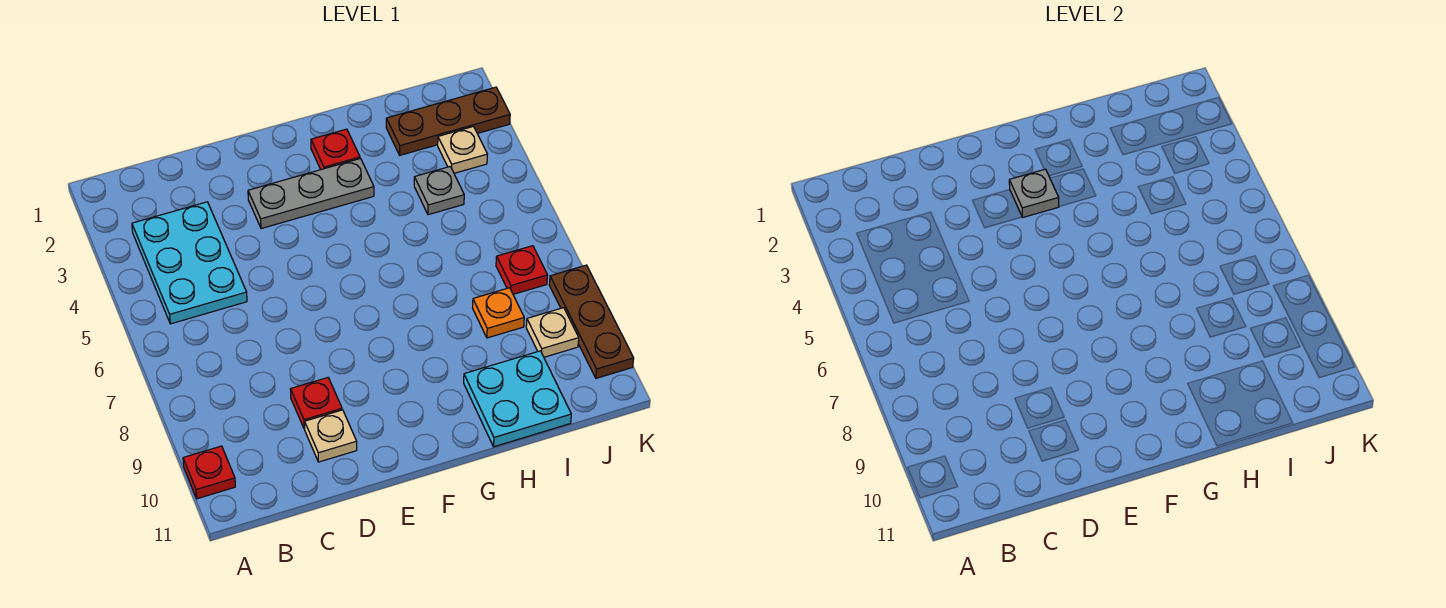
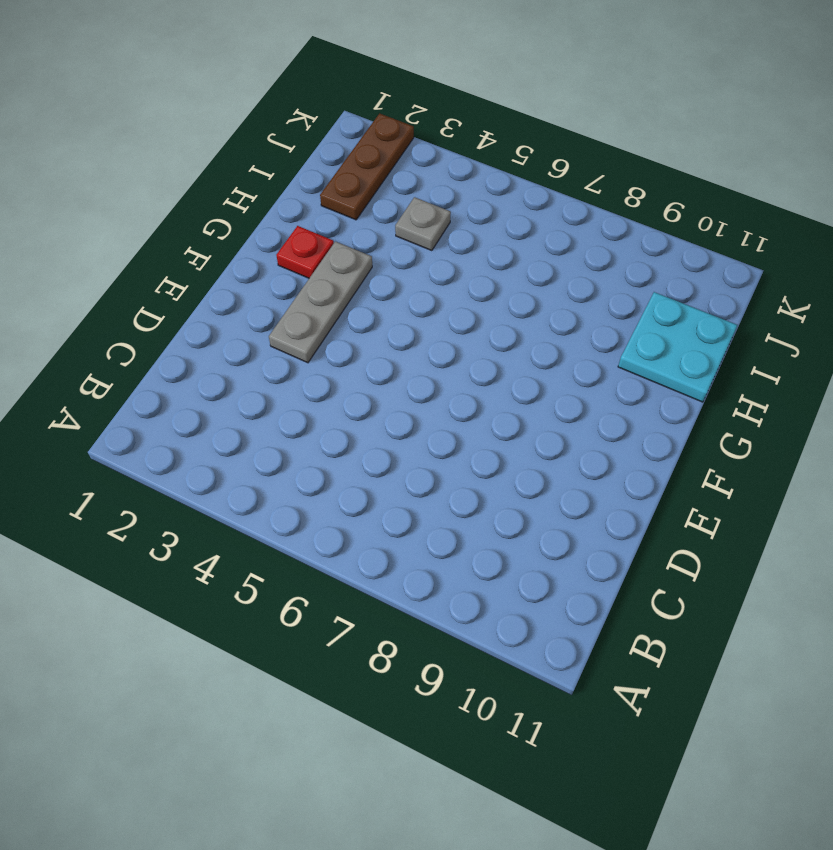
none -> red 1x1 plate [183,446,235,499]
none -> cyan 2x3 plate [132,202,247,324]
none -> red 1x1 plate [290,378,342,429]

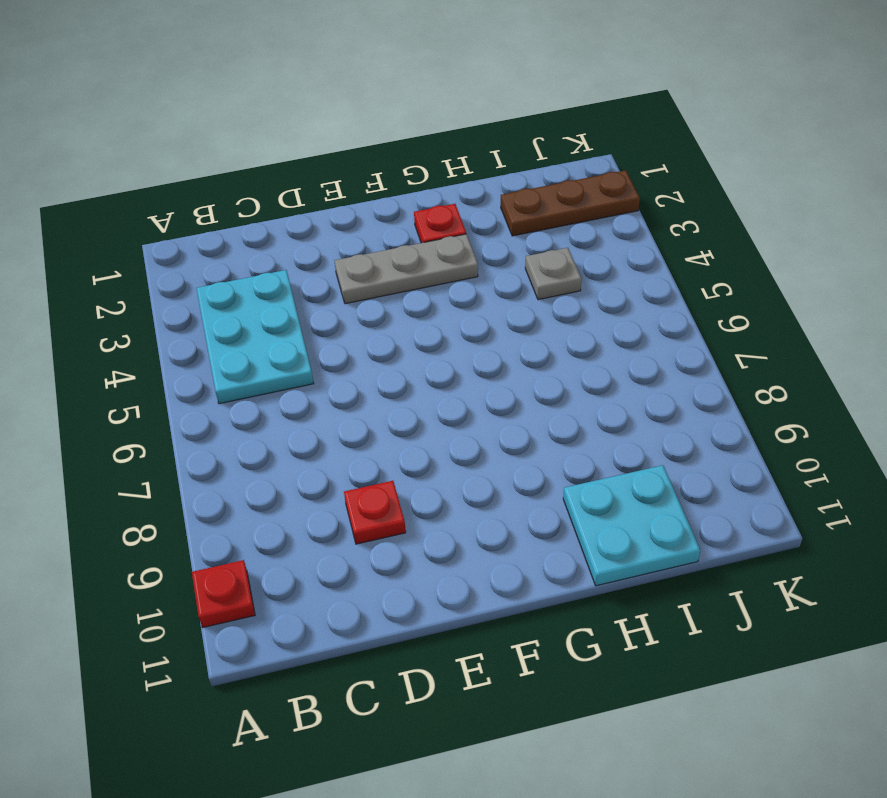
none -> tan 1x1 plate [305,410,357,462]
none -> orange 1x1 plate [473,288,524,338]
none -> tan 1x1 plate [438,126,487,173]

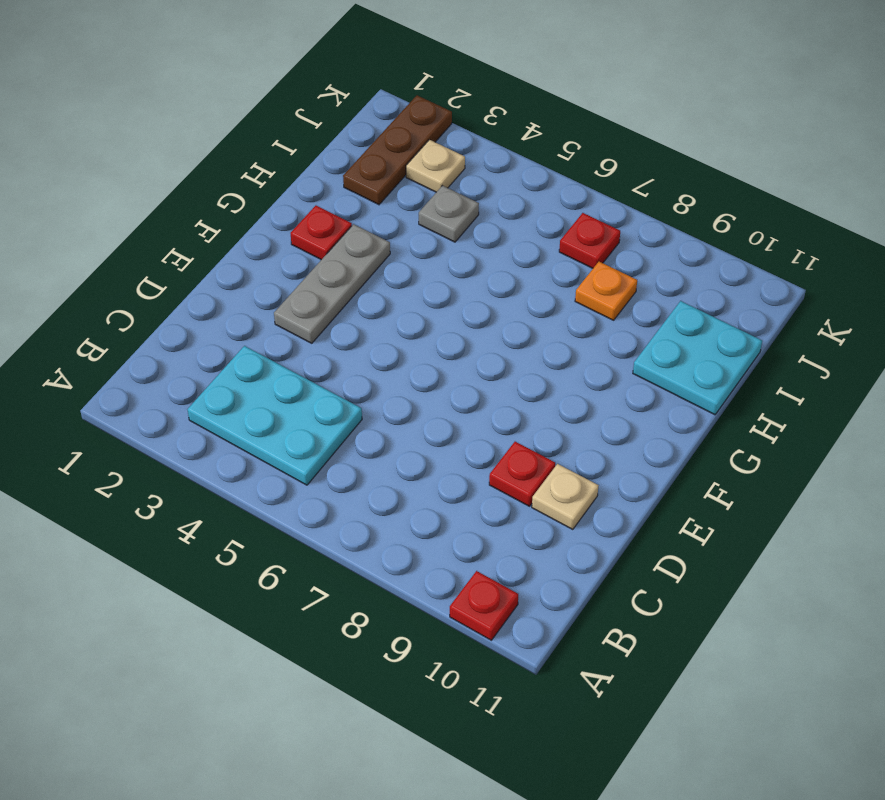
none -> tan 1x1 plate [526,308,579,357]
none -> brown 1x3 plate [549,265,634,378]
none -> grey 1x1 plate [1009,169,1059,218]

